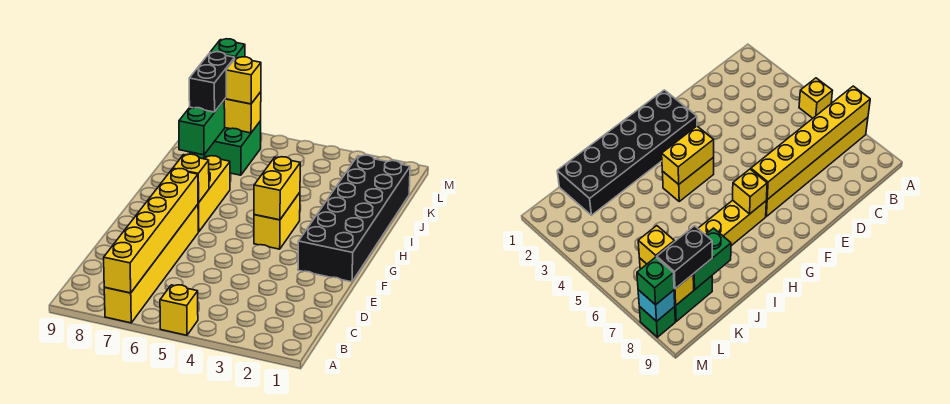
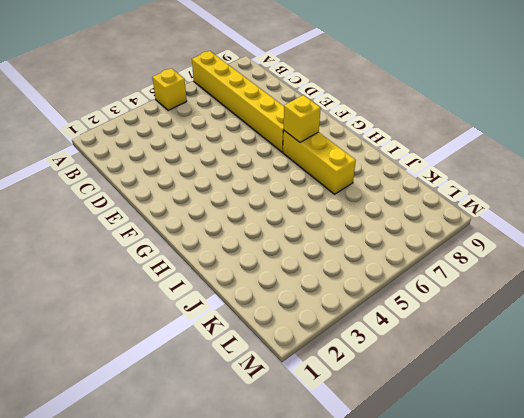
none -> black 2x6 brick [298,155,410,282]
none -> yellow 1x2 brick [254,193,300,249]
none -> green 2x2 brick [190,121,261,175]

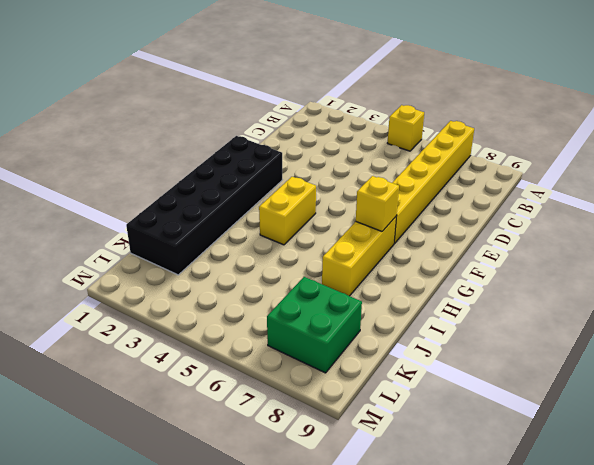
none -> green 1x1 brick [639,306,675,337]
none -> yellow 1x6 brick [104,169,198,293]
none -> yellow 1x2 brick [254,157,300,220]

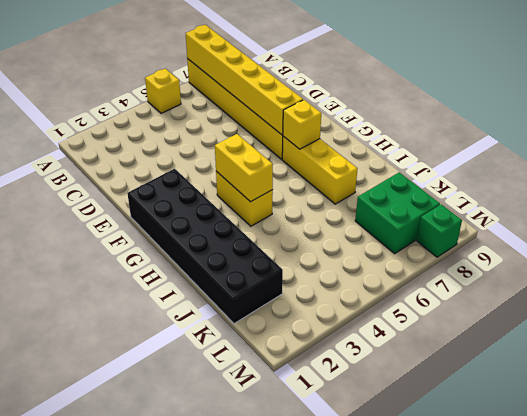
none -> green 1x2 brick [179,101,225,155]
none -> yellow 1x2 brick [224,92,261,133]
none -> cyan 1x1 brick [638,290,675,321]

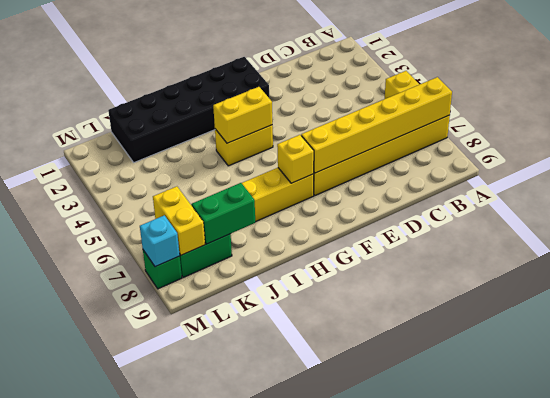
none -> black 1x2 brick [189,52,235,112]
none -> yellow 1x1 brick [226,57,261,104]
none -> green 1x1 brick [210,39,245,58]

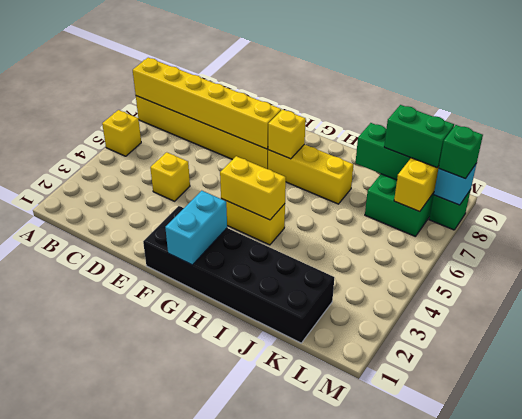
yellow 1x1 brick [150,152,190,201] -> yellow 1x1 brick moved to [226,57,261,104]
cyan 1x2 brick [165,191,227,265] -> none
green 1x2 brick [384,105,454,167] -> black 1x2 brick [189,52,235,112]

